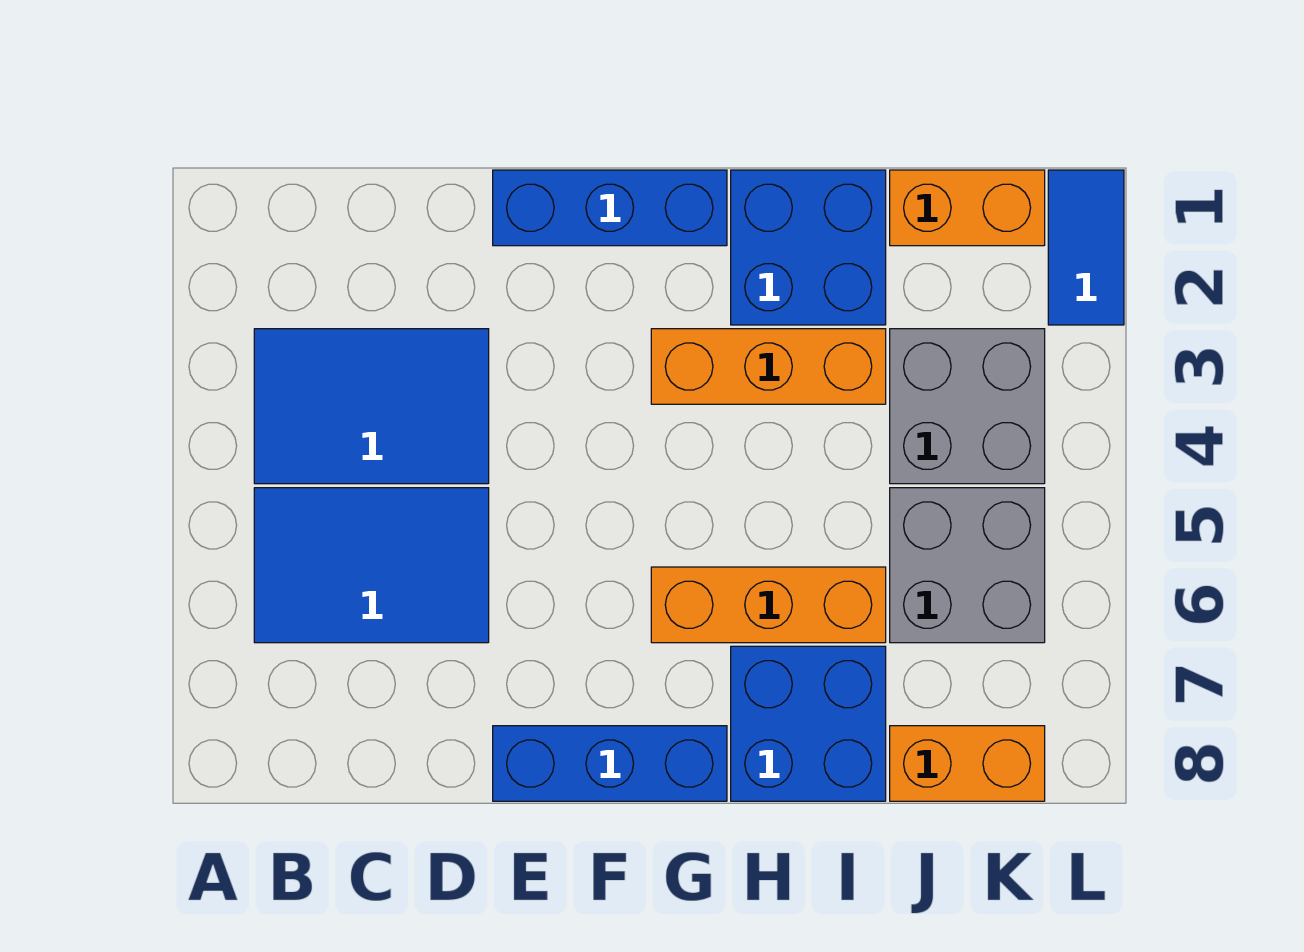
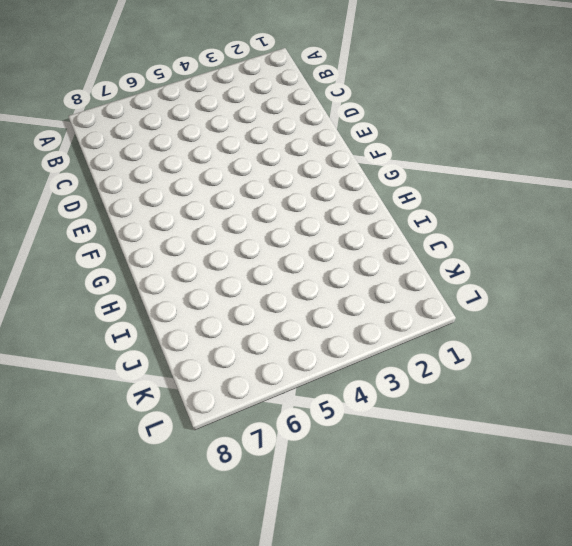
none -> blue 2x3 tile [254,329,489,484]
none -> blue 2x3 tile [254,488,489,643]
none -> blue 1x3 brick [493,170,727,246]

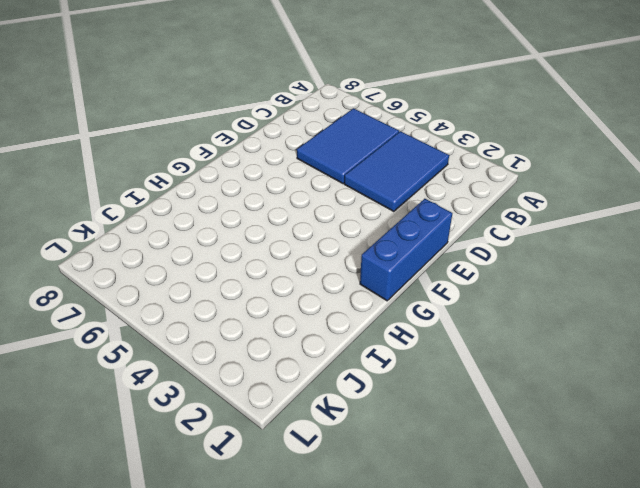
none -> blue 1x3 brick [493,726,727,801]
none -> orange 1x3 brick [651,329,886,404]
none -> orange 1x3 brick [651,567,886,643]

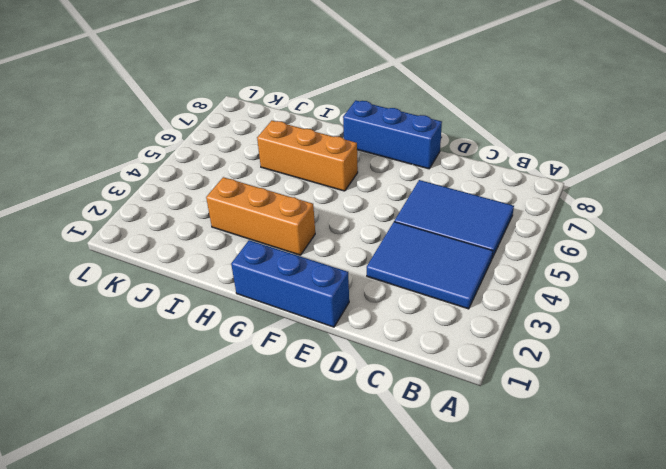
none -> blue 2x2 brick [731,170,886,325]
none -> blue 2x2 brick [731,646,886,801]
none -> orange 1x2 brick [890,170,1045,246]

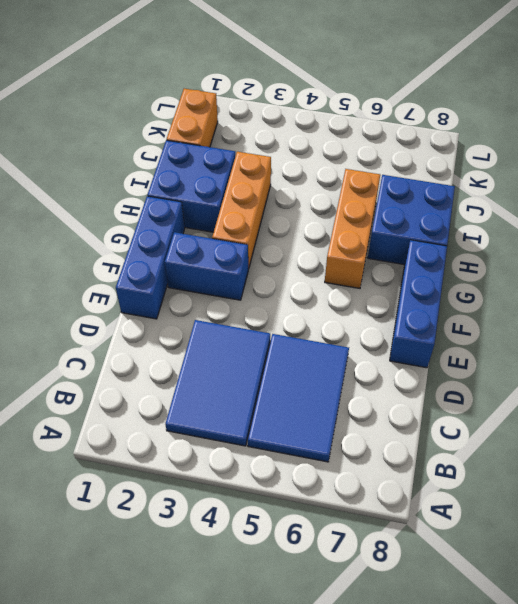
blue 1x2 brick [165,232,248,300] -> none
none -> grey 2x2 brick [890,329,1045,484]
none -> grey 2x2 brick [890,488,1045,643]
none -> orange 1x2 brick [890,726,1045,801]

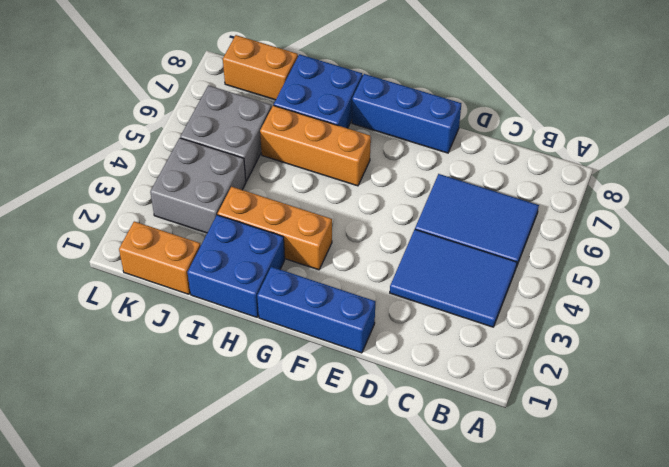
none -> blue 1x2 tile [1048,170,1124,325]

